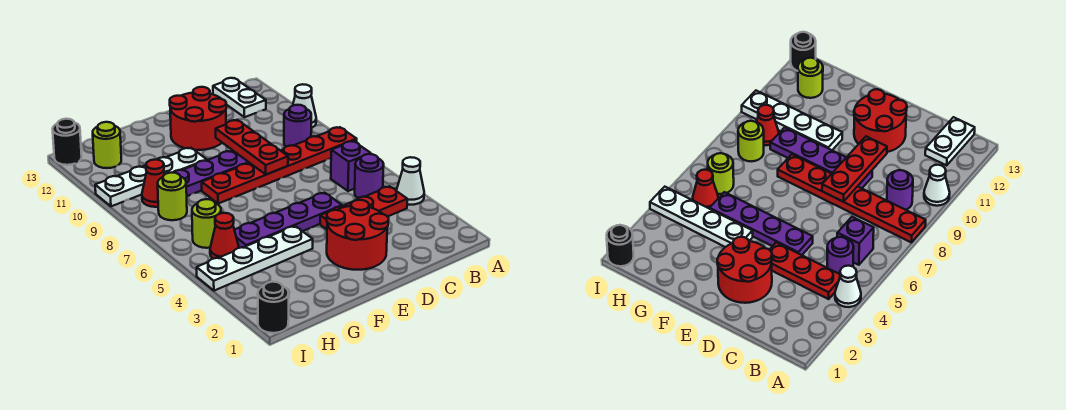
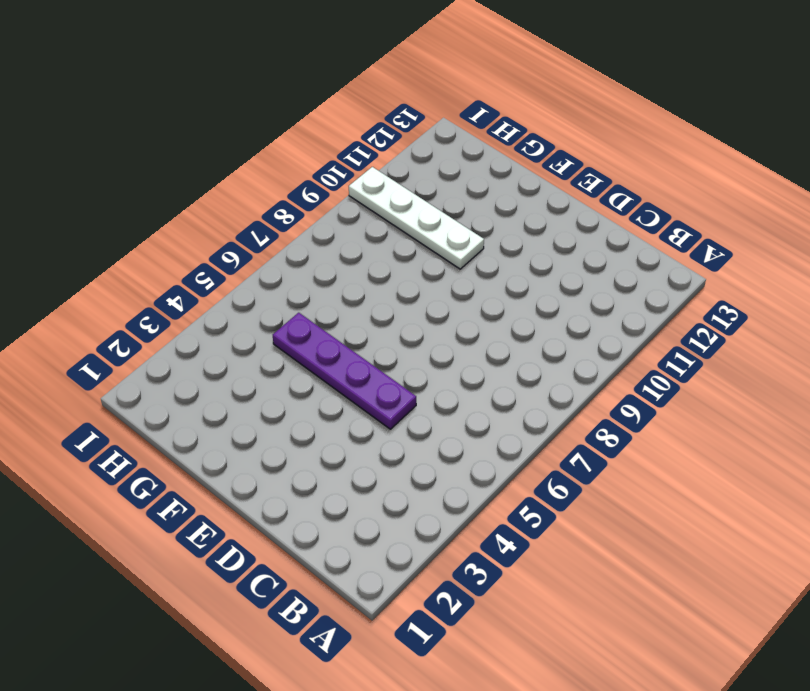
none -> white 1x1 cone [397,157,424,205]
none -> red 1x6 plate [202,127,357,204]
none -> white 1x1 cone [293,84,316,128]

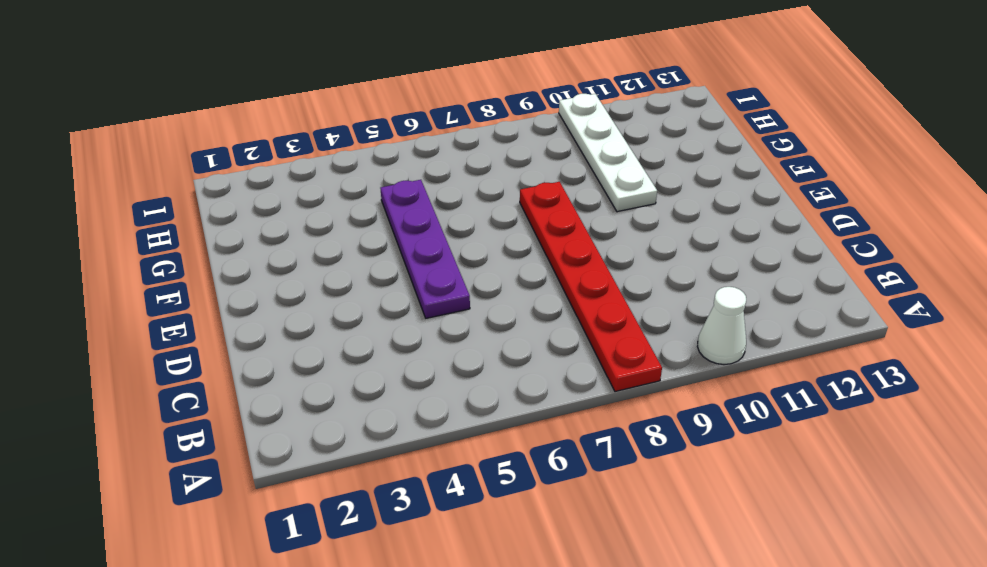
none -> white 1x1 cone [397,157,424,205]
none -> red 1x3 plate [320,186,407,230]
none -> purple 1x1 round brick [355,154,384,198]

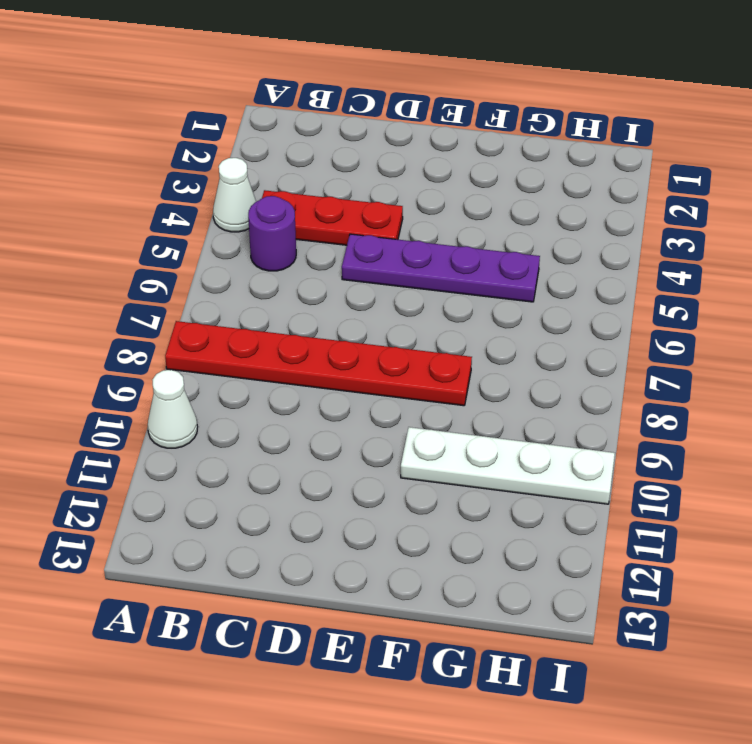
none -> purple 1x1 brick [331,141,371,191]
none -> purple 1x1 round brick [284,105,311,147]
none -> white 1x2 plate [213,78,266,117]

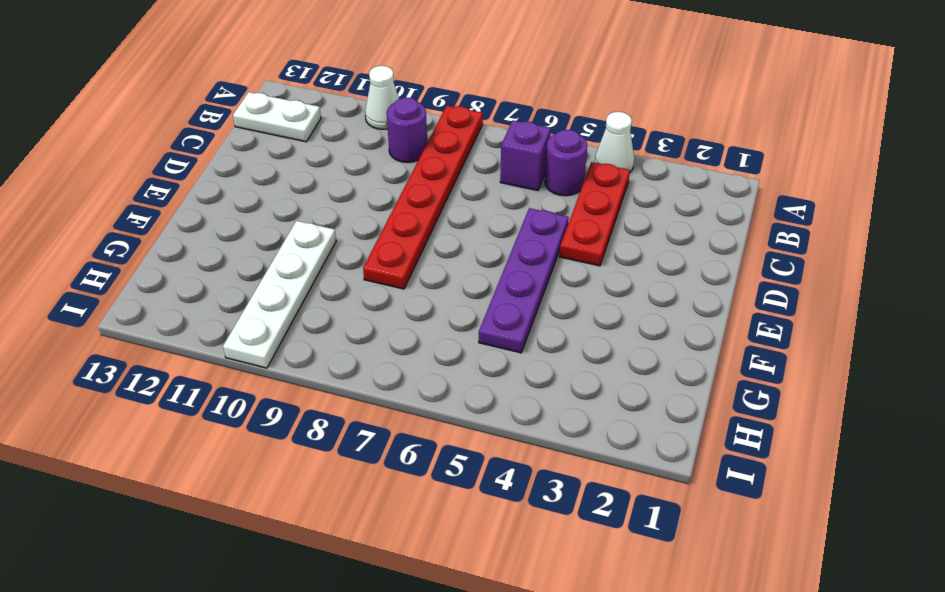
none -> red 2x2 round brick [327,200,389,270]
none -> purple 1x4 plate [173,150,249,196]
none -> red 2x2 round brick [170,87,226,150]

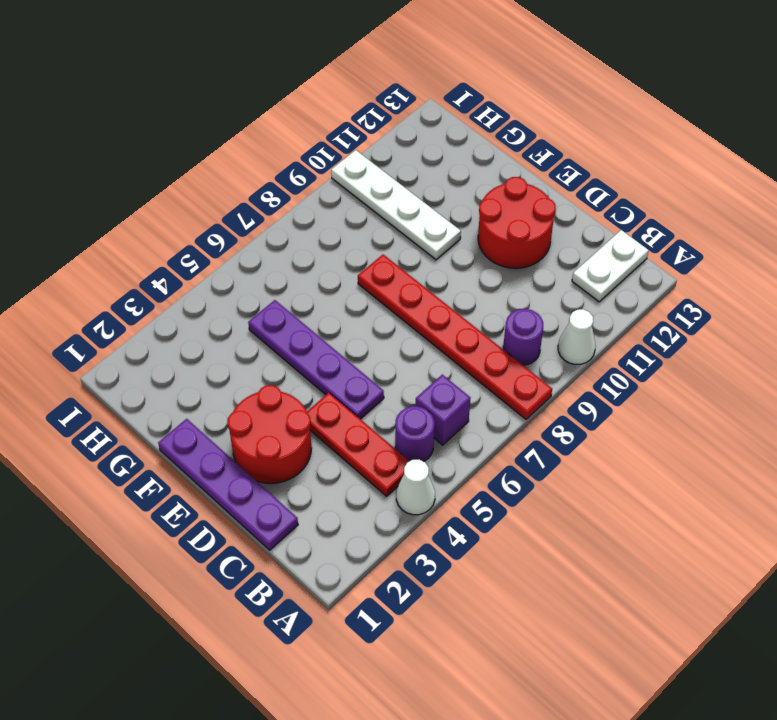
purple 1x4 plate [158,419,298,550] -> purple 1x4 plate moved to [173,150,249,196]
none -> white 1x4 plate [197,226,313,291]
none -> red 1x1 cone [210,213,239,259]
none -> lime 1x1 round brick [192,199,221,248]

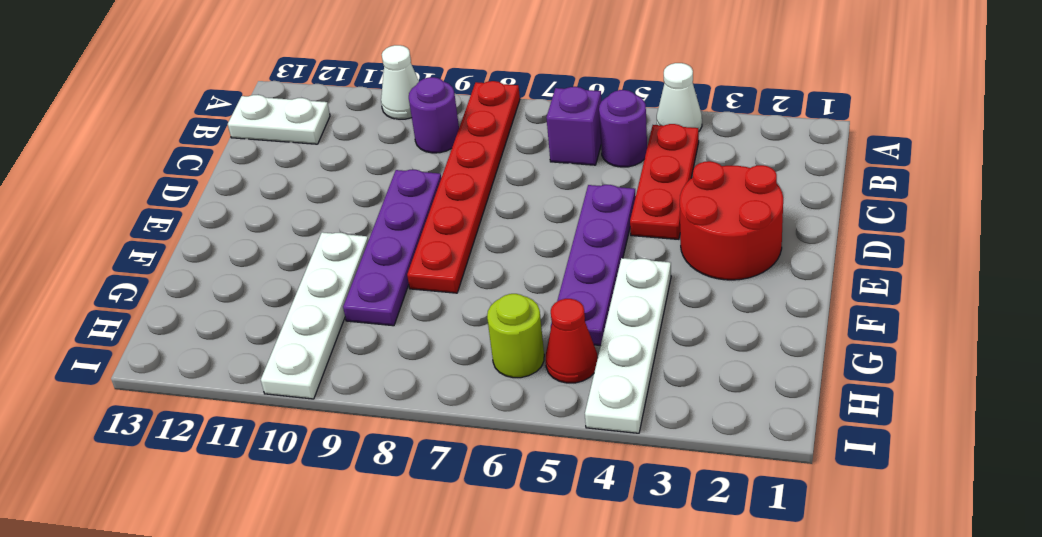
none -> red 2x2 round brick [170,87,226,150]
none -> lime 1x1 round brick [158,173,187,220]
none -> red 1x1 cone [142,159,165,207]

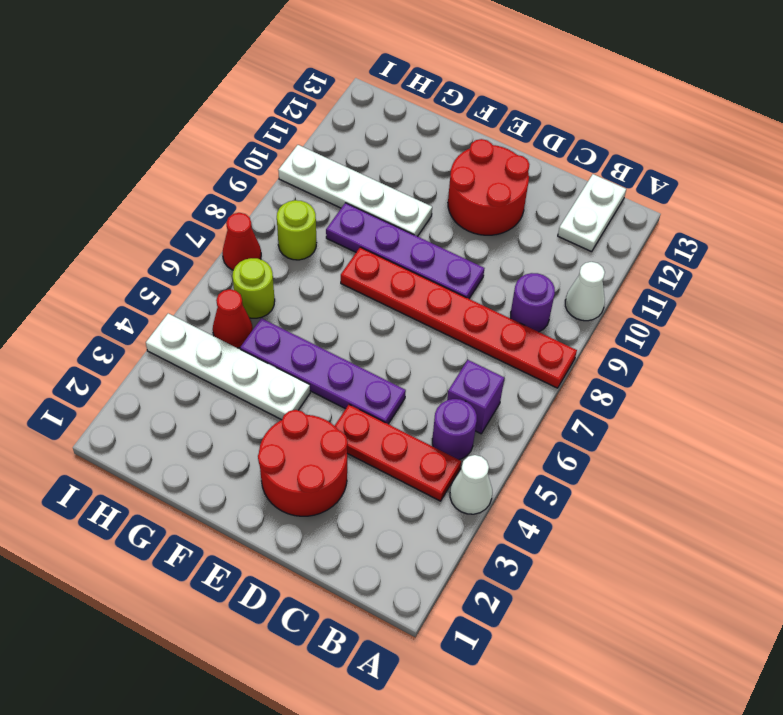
red 1x1 cone [223,213,261,270] -> red 1x1 cone moved to [142,159,165,207]
none -> lime 1x1 round brick [93,122,121,168]
none -> black 1x1 round brick [258,282,289,333]
none -> black 1x1 round brick [53,119,82,165]

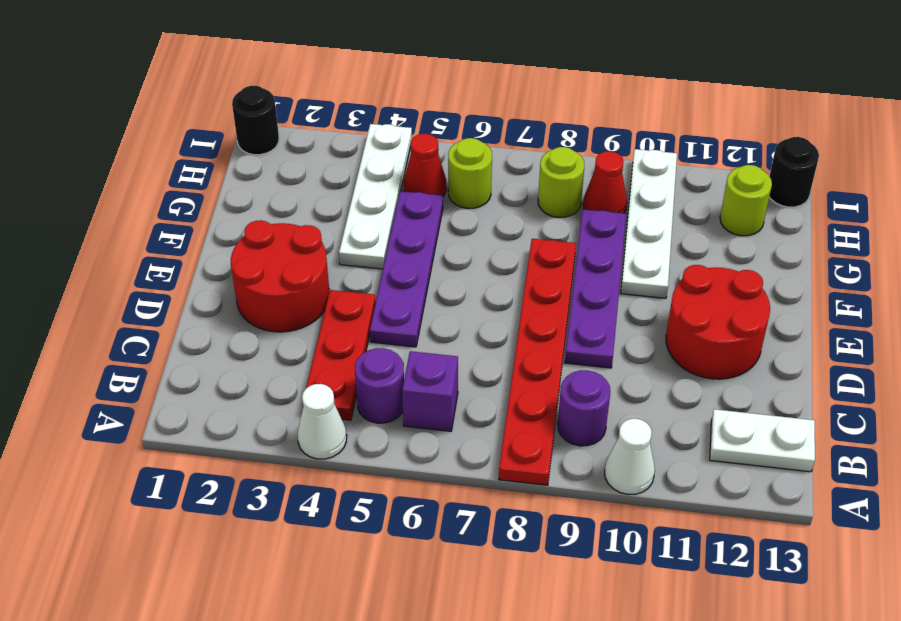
none -> red 1x3 plate [216,120,288,175]

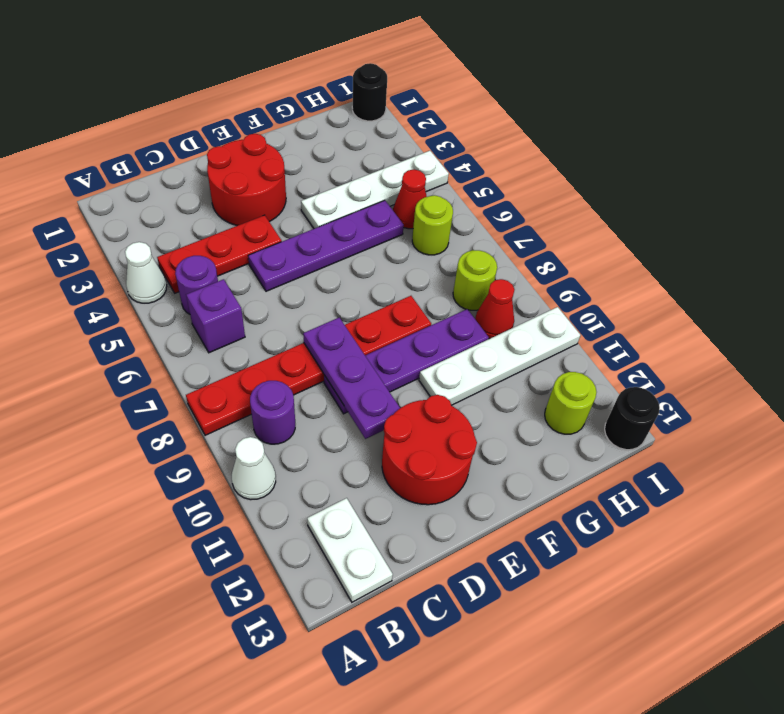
purple 1x3 plate [303,318,400,439] -> red 1x3 plate [216,120,288,175]

